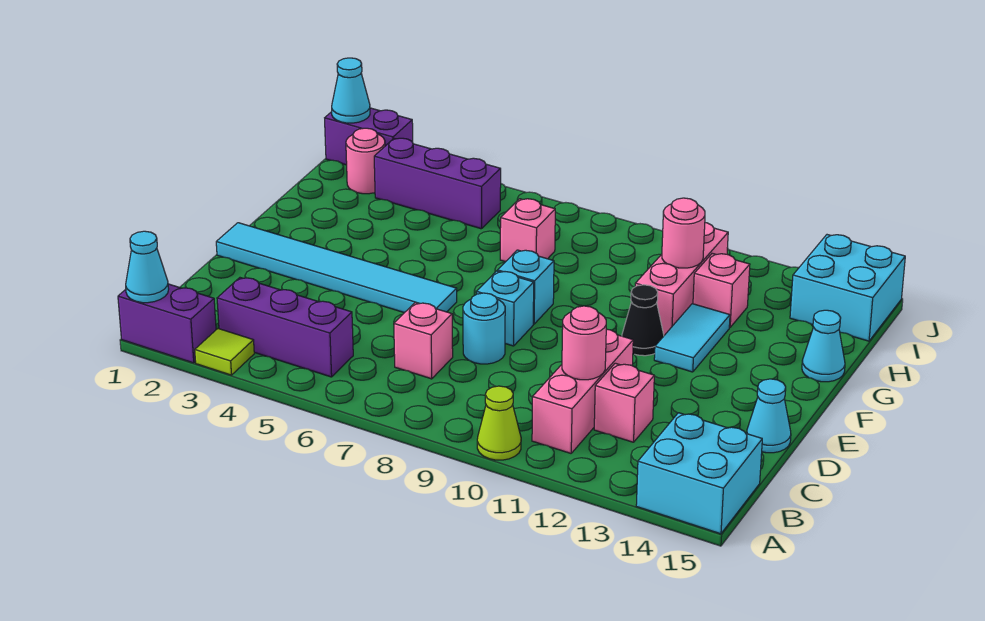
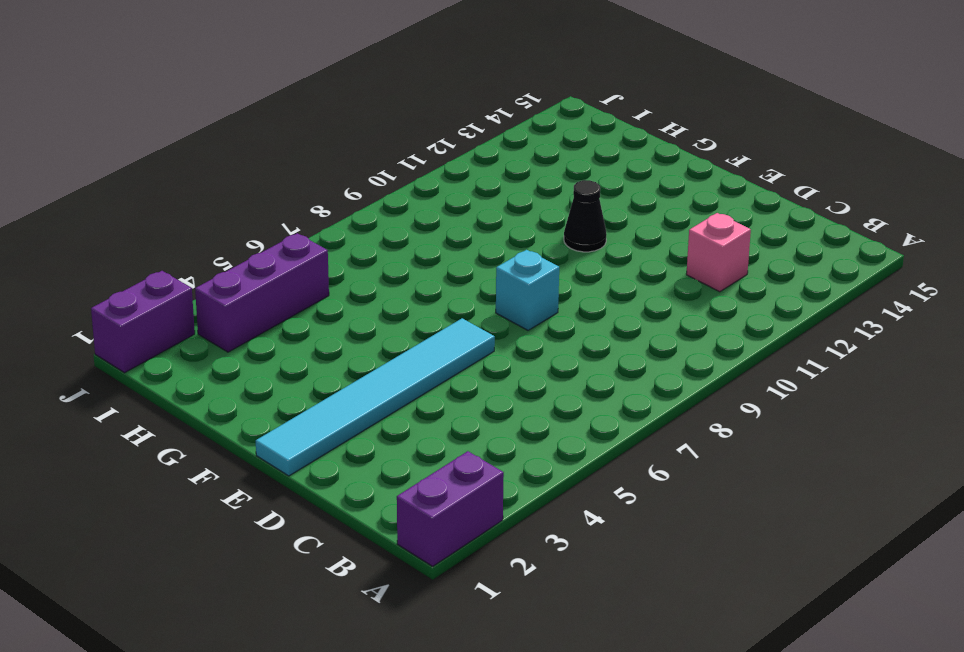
none -> lime 1x1 tile [195,329,254,375]
none -> lime 1x1 cone [477,386,521,460]
none -> cyan 2x2 brick [636,413,762,534]

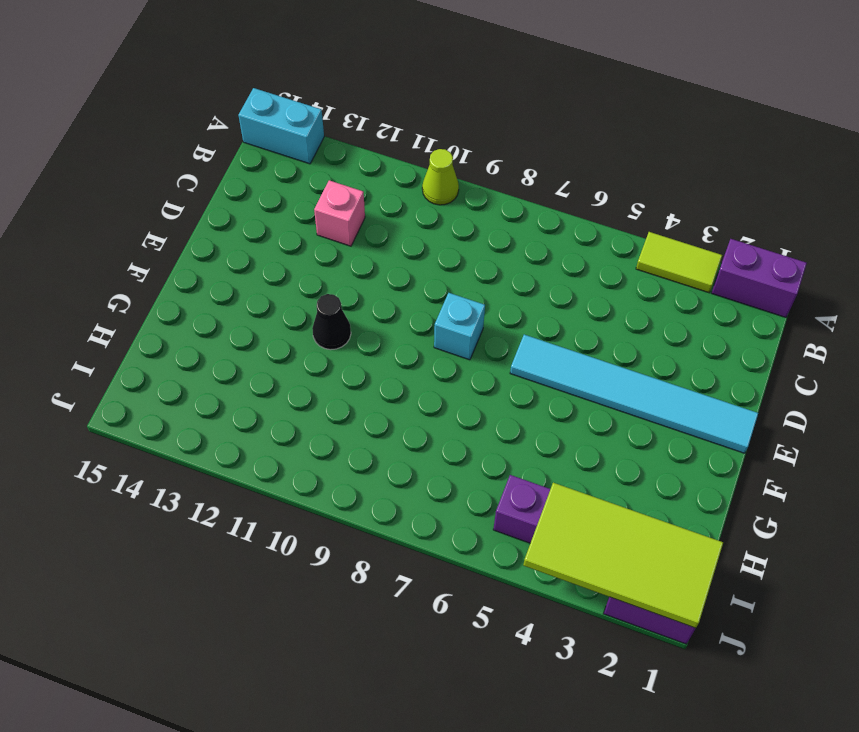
lime 1x2 tile [636,232,722,293] -> lime 1x1 tile [195,329,254,375]
cyan 1x2 brick [238,88,324,164] -> cyan 2x2 brick [636,413,762,534]
lime 2x4 tile [523,483,723,628] -> cyan 1x1 cone [332,58,370,123]
none -> purple 1x3 brick [217,278,353,377]
none -> pink 1x3 brick [532,329,633,453]
none -> pink 1x1 brick [394,303,453,379]

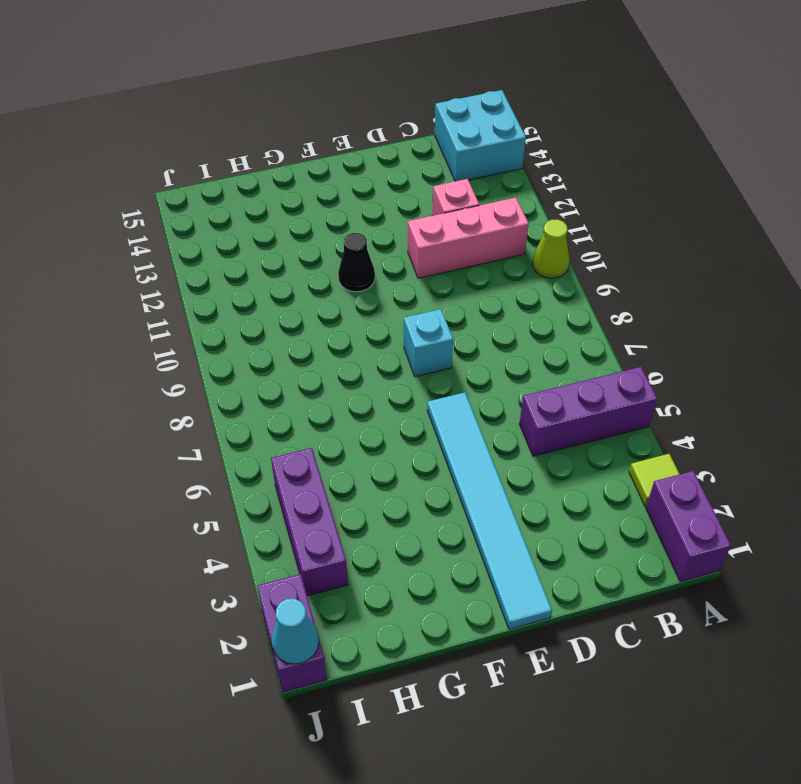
purple 1x3 brick [519,367,657,456] -> purple 1x3 brick turned to [217,278,353,377]
none -> pink 1x1 brick [394,303,453,379]
none -> cyan 1x1 round brick [463,293,505,364]
none -> cyan 1x1 cone [747,379,791,453]

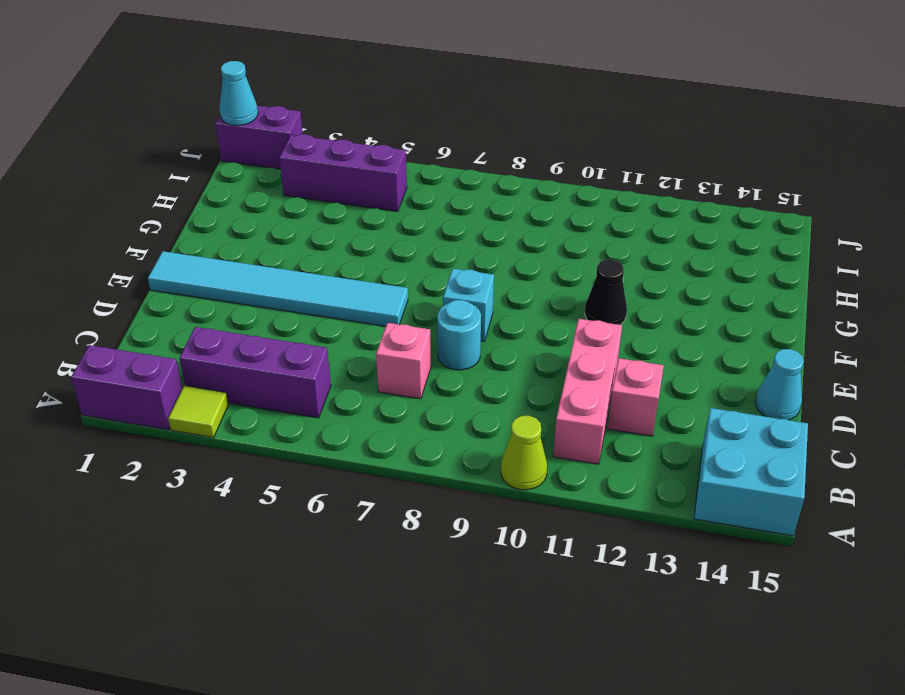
none -> cyan 1x1 brick [498,250,554,324]
none -> cyan 1x2 tile [654,304,730,372]
none -> pink 1x3 brick [635,223,728,335]

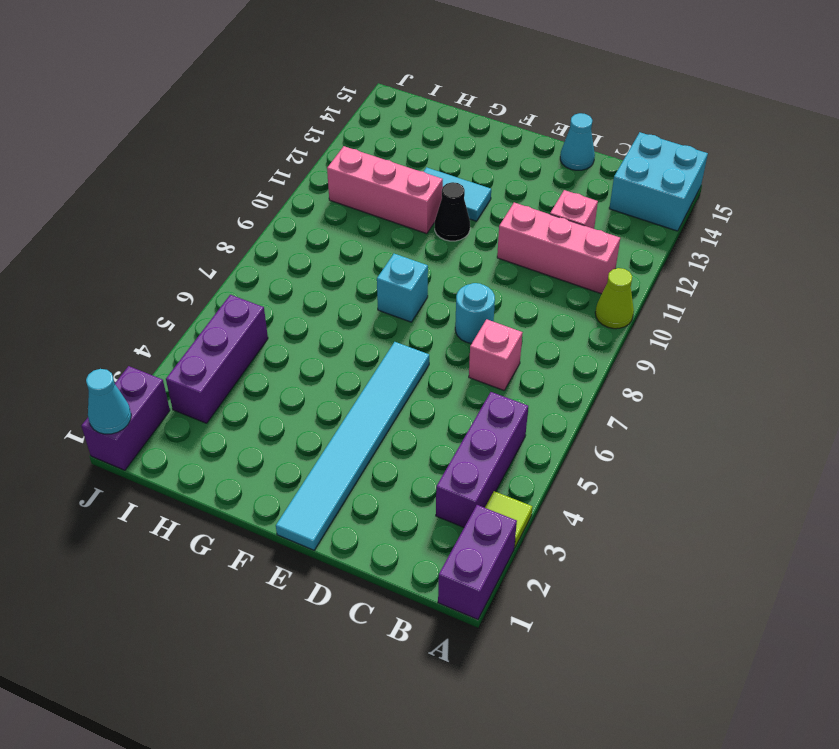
none -> cyan 1x1 brick [477,271,534,346]
none -> cyan 1x1 cone [802,310,845,382]
none -> pink 1x1 brick [500,199,555,262]

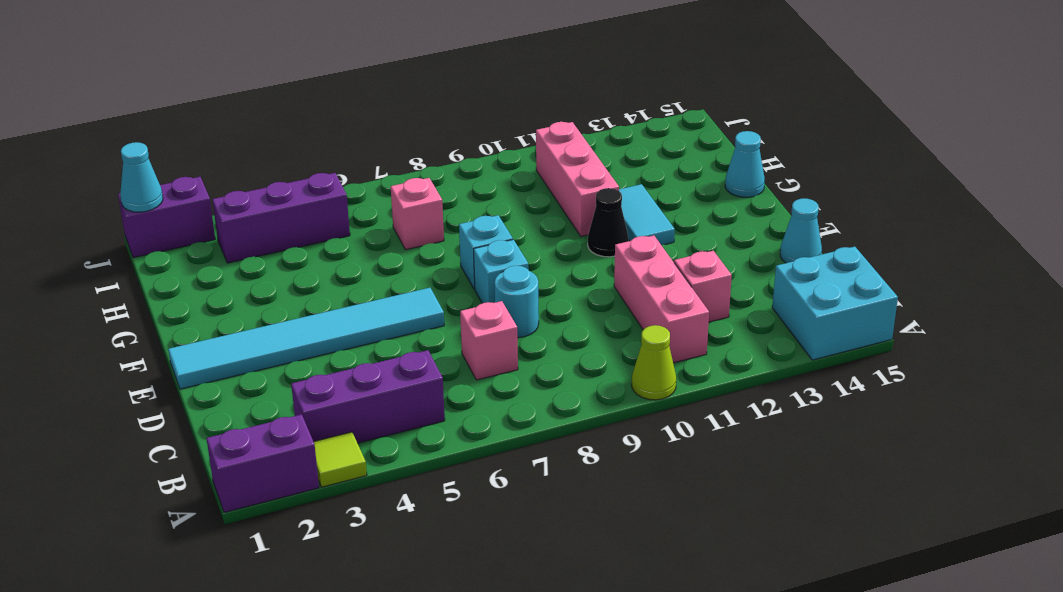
none -> pink 1x1 brick [693,253,750,328]
none -> pink 1x1 round brick [346,128,385,194]
none -> cyan 2x2 brick [790,235,905,341]

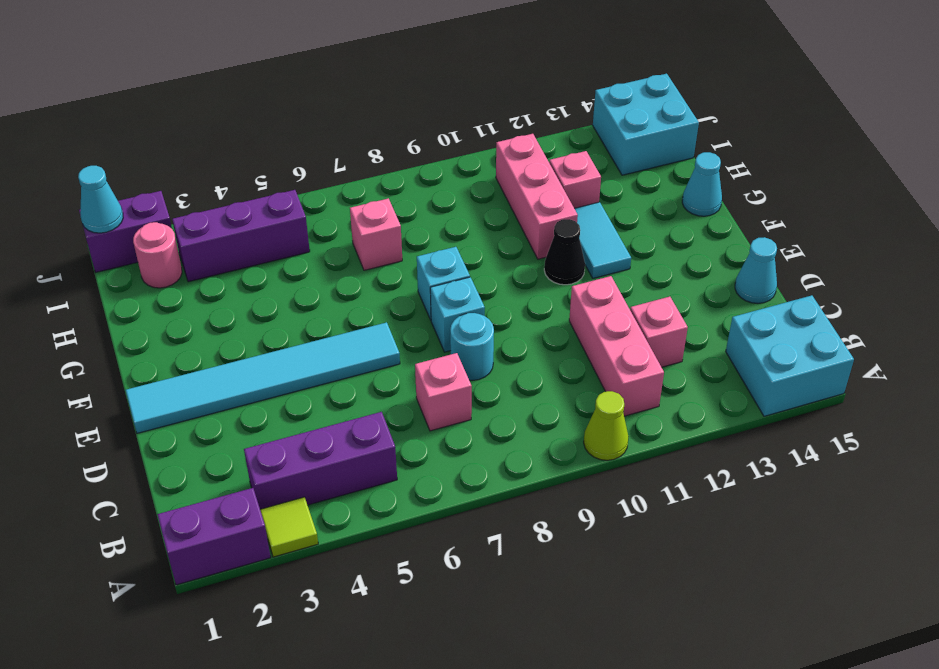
none -> cyan 1x1 cone [126,231,169,303]
none -> pink 1x1 round brick [562,306,606,380]
none -> pink 1x1 round brick [662,198,705,268]

